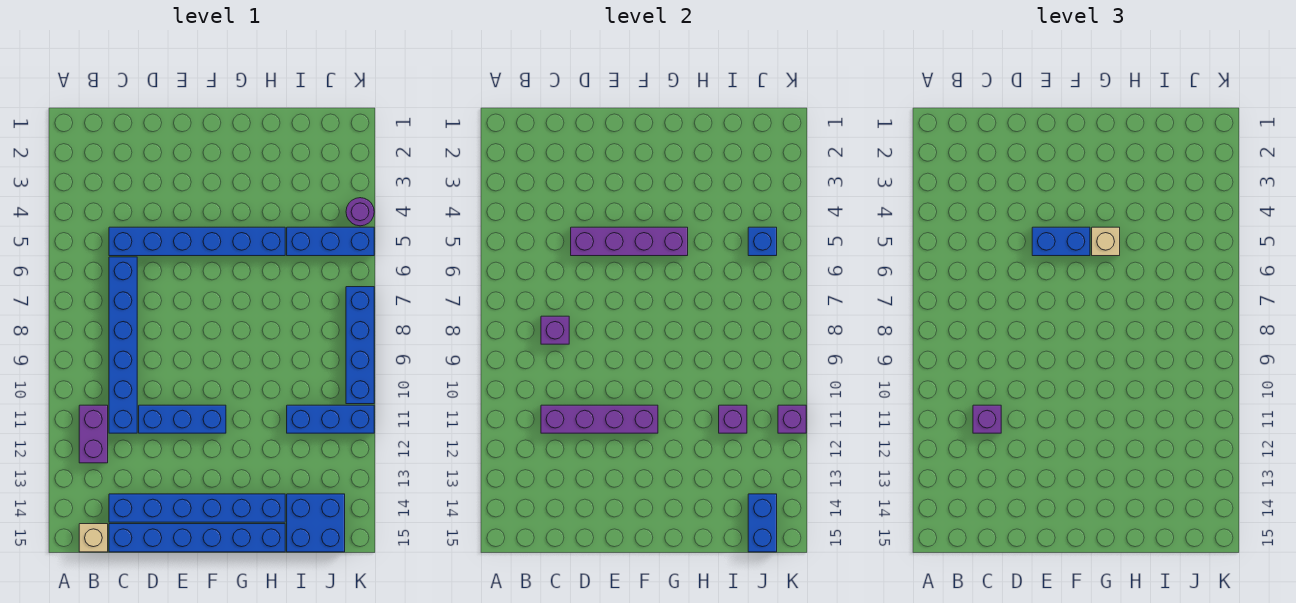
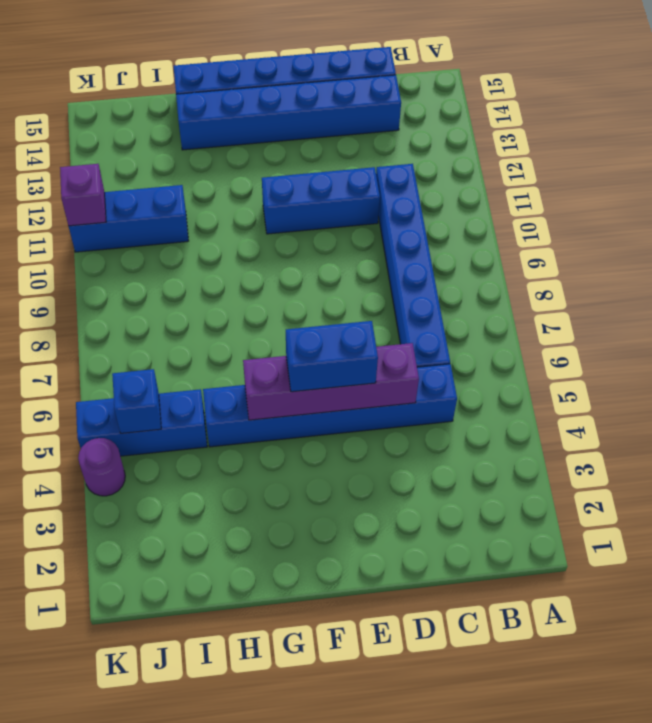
none -> purple 1x2 brick [79,405,108,463]
none -> tan 1x1 brick [79,524,108,552]
none -> blue 2x2 brick [287,494,345,552]

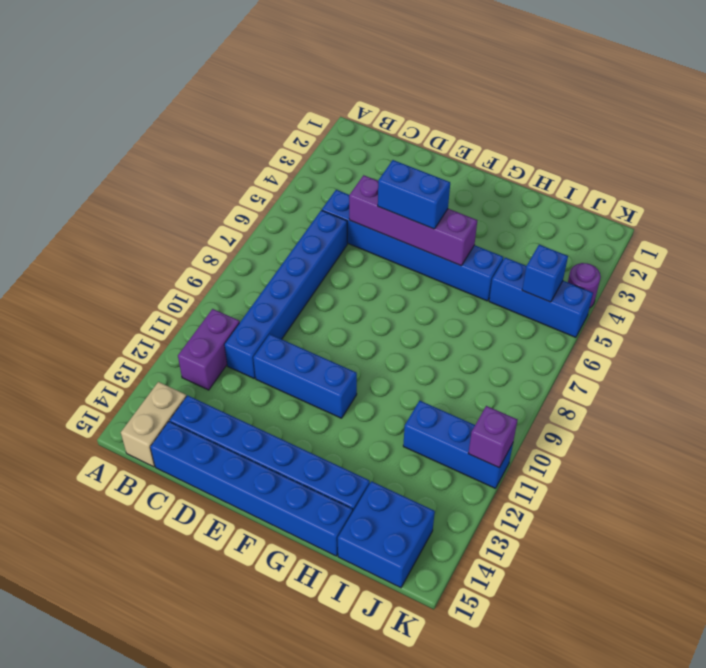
tan 1x2 brick [121,382,186,467] -> tan 1x1 brick [79,524,108,552]
none -> blue 1x4 brick [346,287,374,404]
none -> purple 1x1 brick [541,316,569,344]
none -> purple 1x4 brick [541,405,658,433]

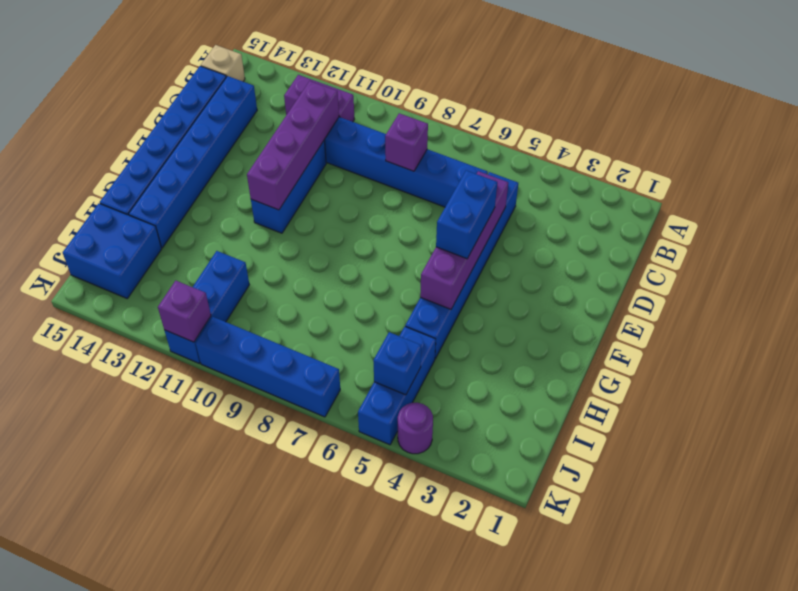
none -> purple 1x1 brick [719,405,747,433]
none -> blue 1x2 brick [748,494,777,552]
none -> purple 1x1 brick [973,405,1001,433]

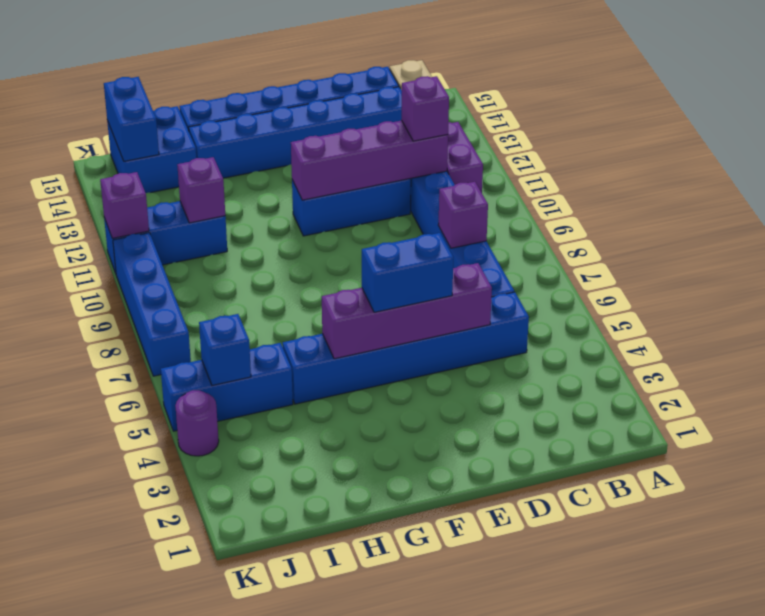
none -> tan 1x1 brick [1092,227,1120,256]

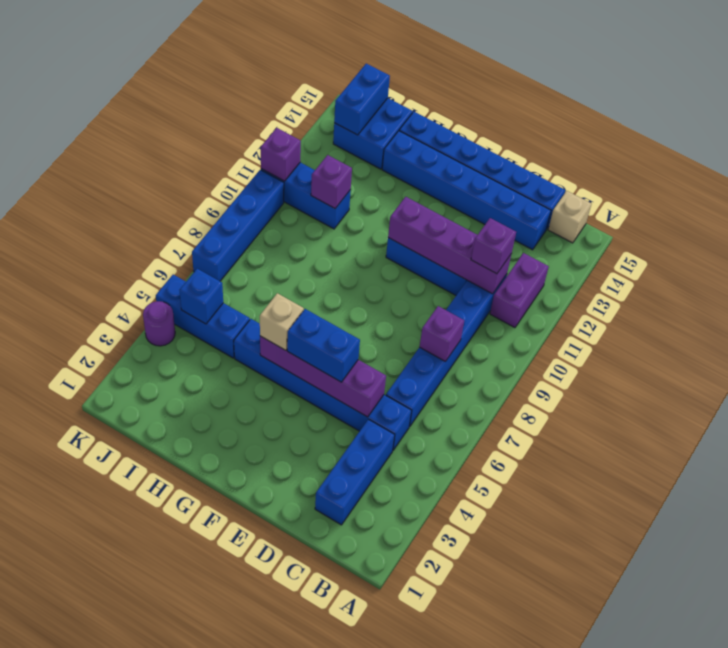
blue 1x3 brick [315,419,395,525] -> none

